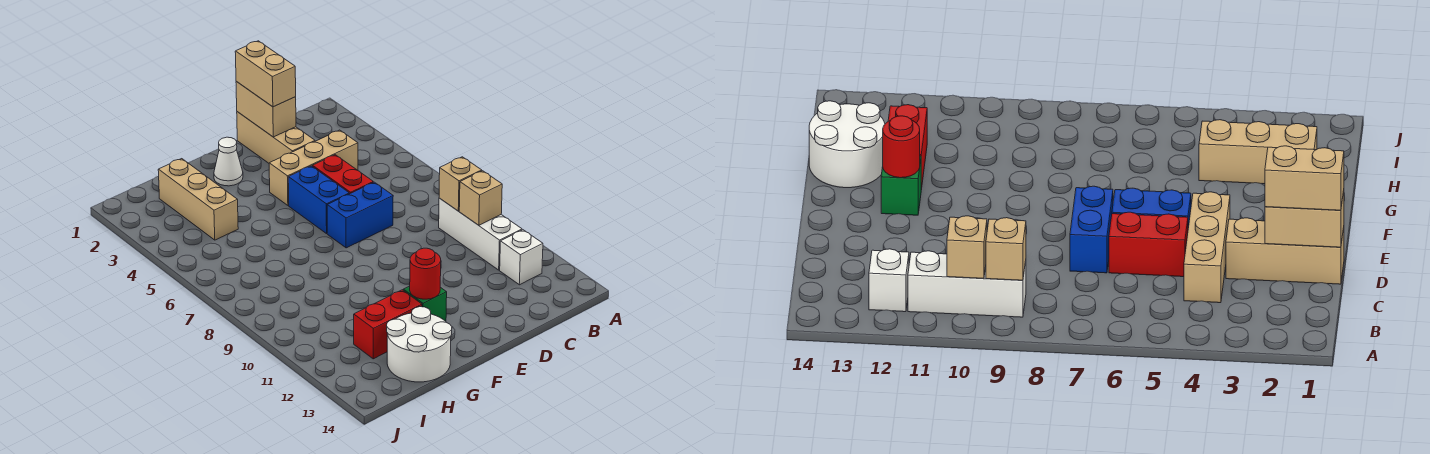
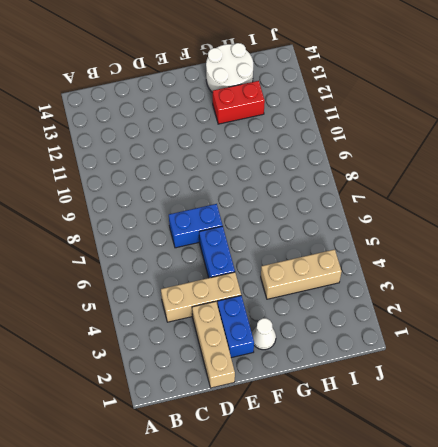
blue 1x2 brick [218,296,254,358] -> none
tan 1x3 brick [261,249,342,299] -> tan 1x3 brick turned to [158,159,238,240]
none -> white 1x3 brick [439,198,522,270]
none -> white 1x1 brick [500,230,543,285]
none -> red 1x2 brick [313,155,373,194]

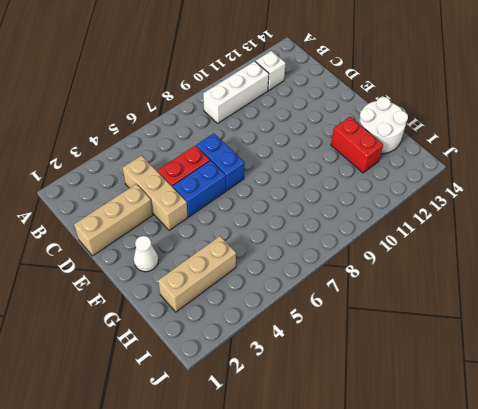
none -> green 1x1 brick [403,286,447,321]
none -> tan 1x1 brick [439,157,482,211]
none -> tan 1x1 brick [459,171,502,225]

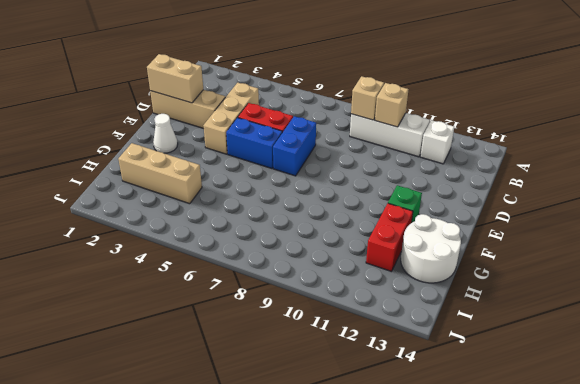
none -> red 1x1 round brick [410,248,441,299]
none -> tan 1x2 brick [235,41,296,107]

